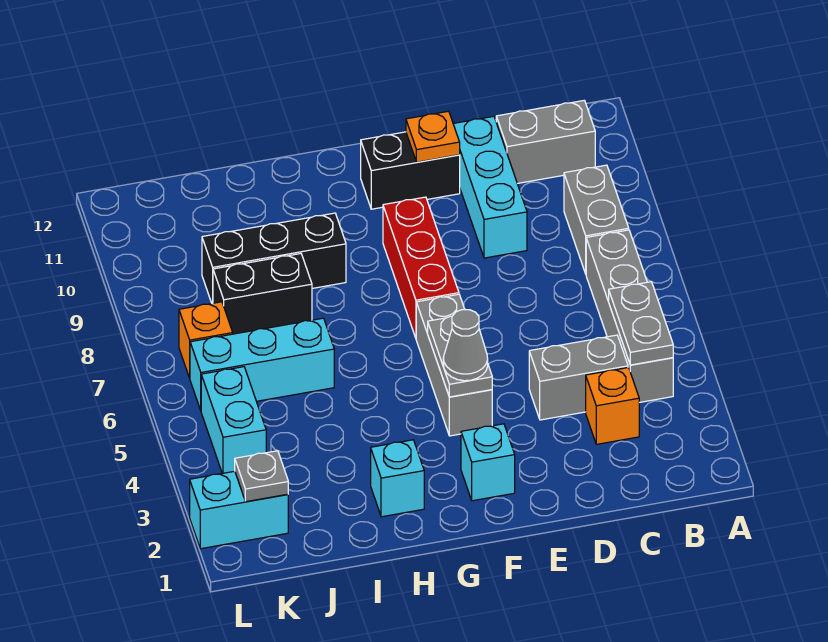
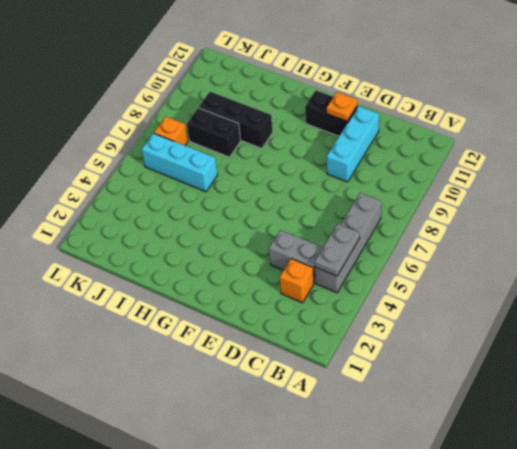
none -> grey 1x2 brick [564,165,629,274]
none -> grey 1x2 brick [496,100,595,184]
none -> cyan 1x1 brick [461,424,515,501]

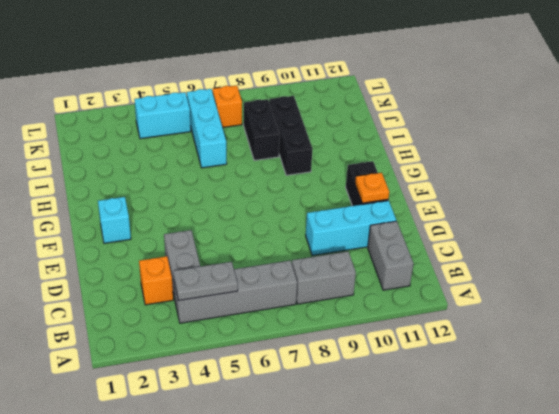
none -> grey 1x3 brick [416,294,492,436]
none -> red 1x3 brick [383,197,459,338]
none -> cyan 1x1 brick [371,440,424,517]

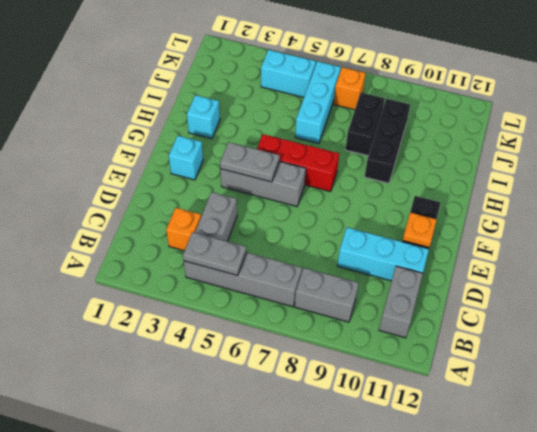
red 1x3 brick [257,134,339,192] -> red 1x3 brick moved to [383,197,459,338]
none -> cyan 1x2 brick [190,471,288,549]
none -> grey 1x1 plate [235,451,288,502]
none -> grey 1x1 cone [443,310,488,381]

